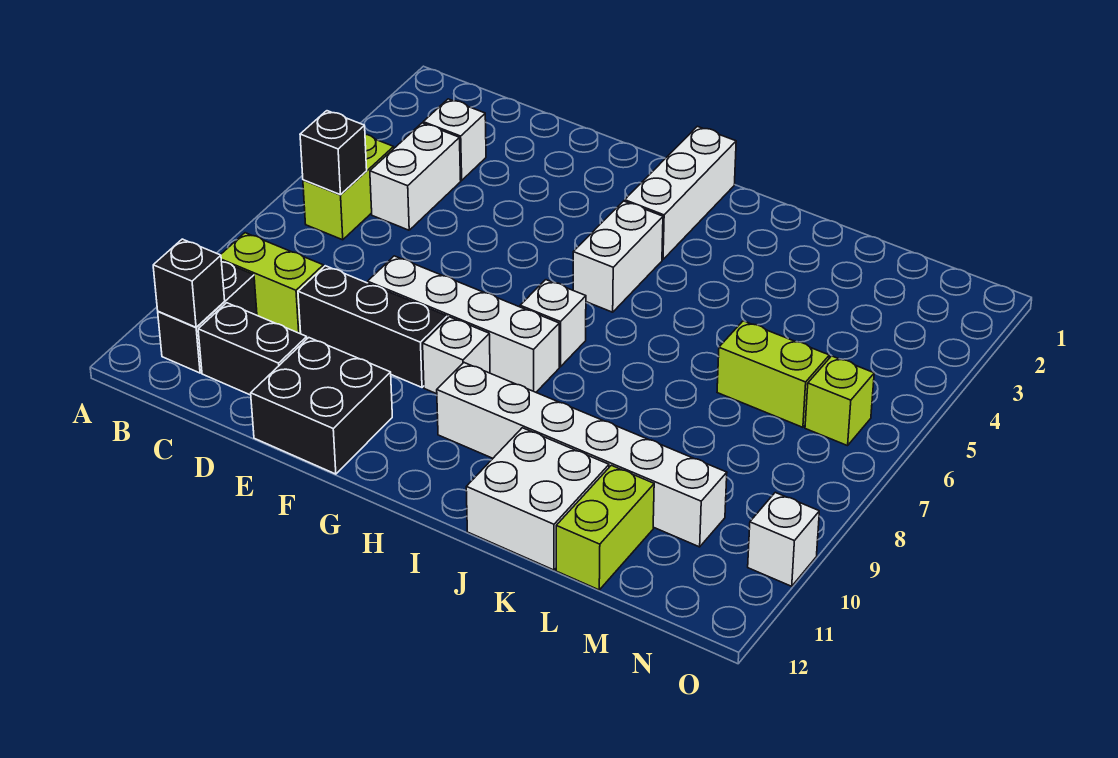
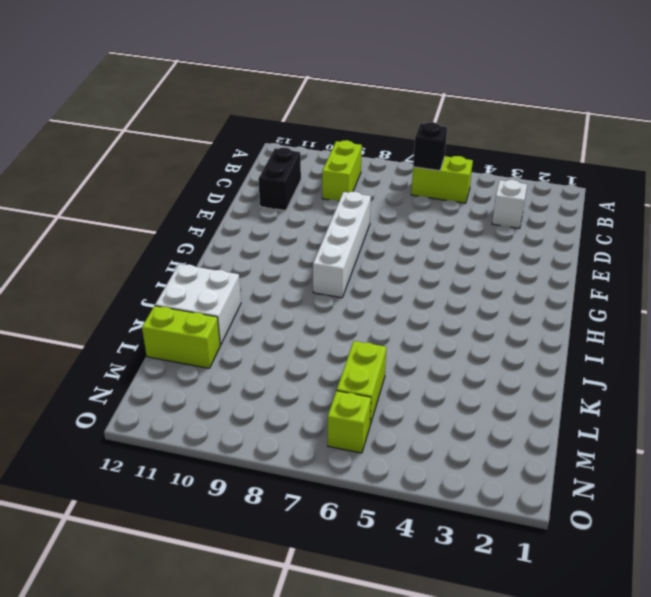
none -> black 1x2 brick [158,262,257,373]
none -> white 1x2 brick [370,123,461,230]
none -> black 1x3 brick [298,266,447,387]

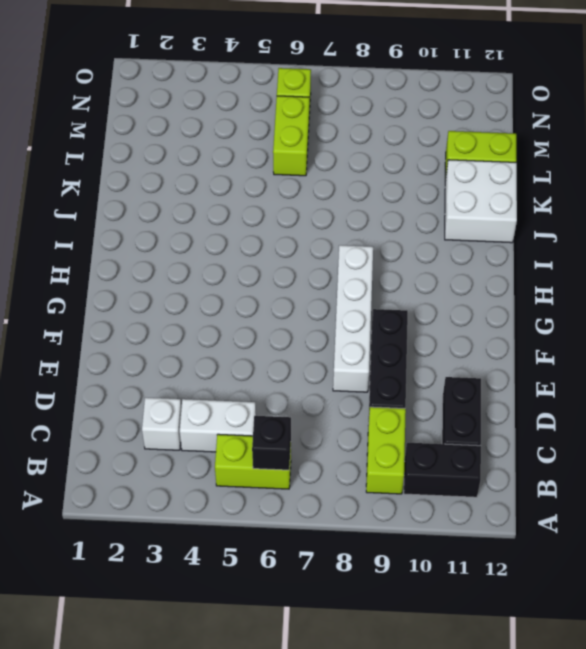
none -> black 2x2 brick [251,338,392,474]
none -> white 1x1 brick [423,317,490,394]
none -> white 1x3 brick [625,126,736,260]

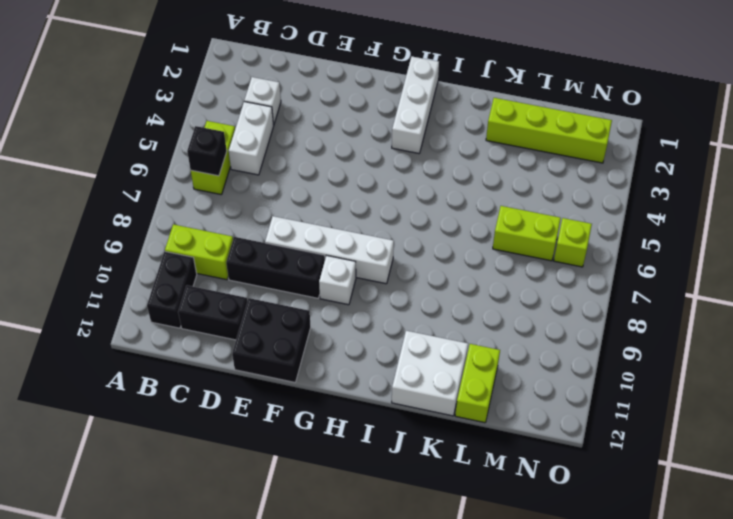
lime 1x4 brick [486,98,612,163] -> none
none -> white 1x2 brick [573,201,663,312]
none -> white 1x1 brick [520,280,586,367]
none -> white 1x6 brick [437,363,727,547]

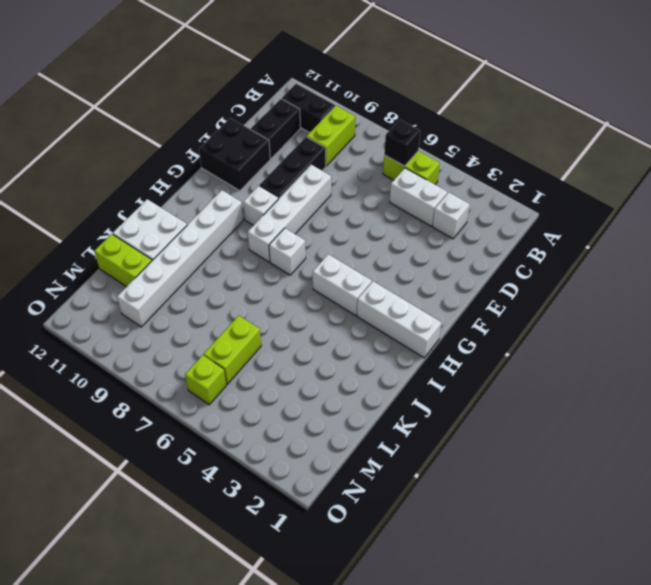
none -> white 1x1 brick [748,492,819,586]
none -> black 1x1 brick [153,239,225,327]

